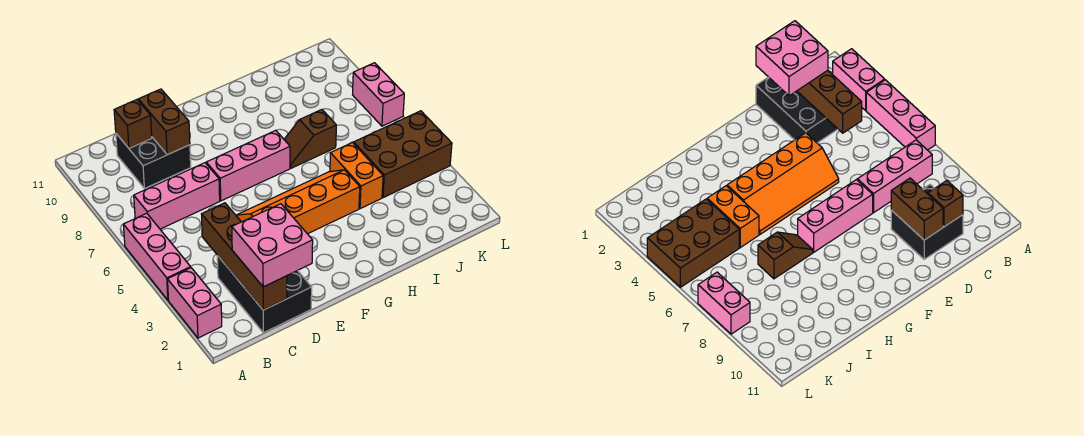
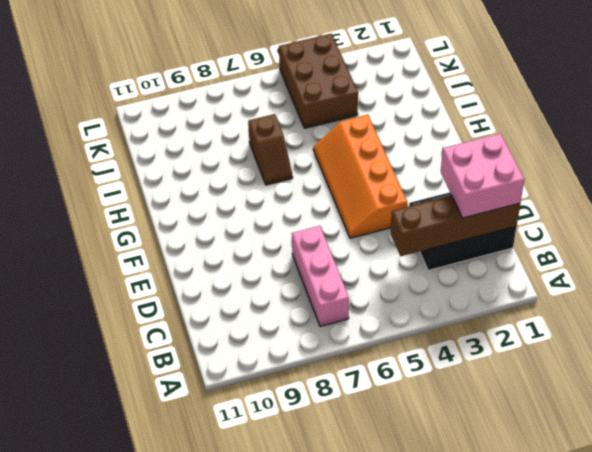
none -> pink 1x2 brick [168,268,222,338]
none -> pink 1x3 brick [123,213,191,300]
none -> black 2x2 brick [116,134,191,188]

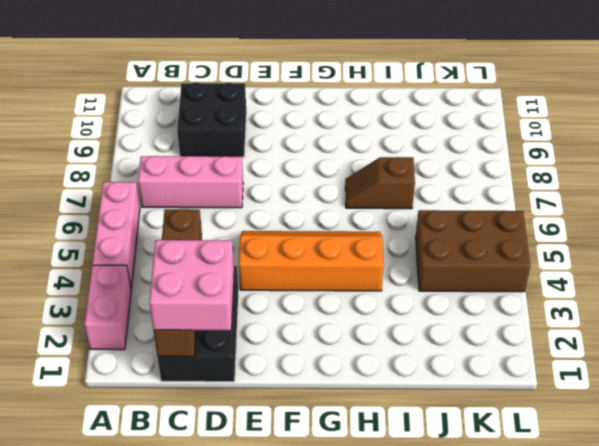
none -> pink 1x3 brick [206,130,290,201]
none -> orange 1x2 brick [330,143,383,209]
none -> pink 1x2 brick [353,63,404,126]

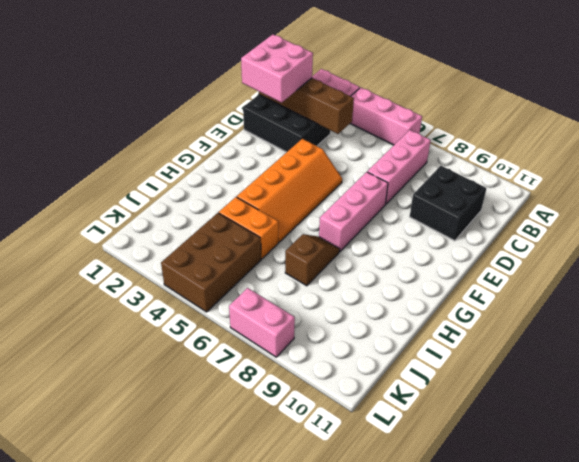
none -> brown 1x1 brick [114,100,152,148]
none -> brown 1x2 brick [138,89,190,155]

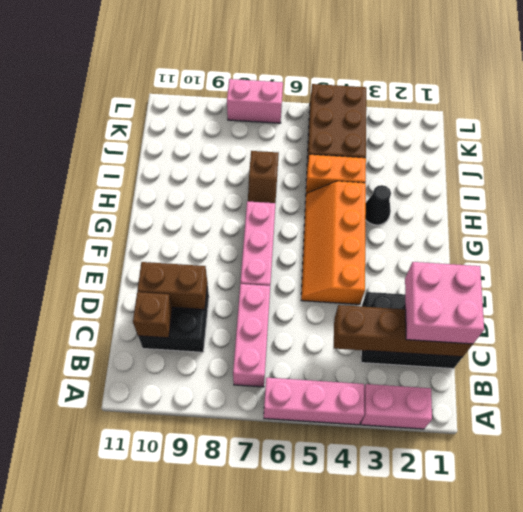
black 1x1 cone [365,185,391,225] -> none

